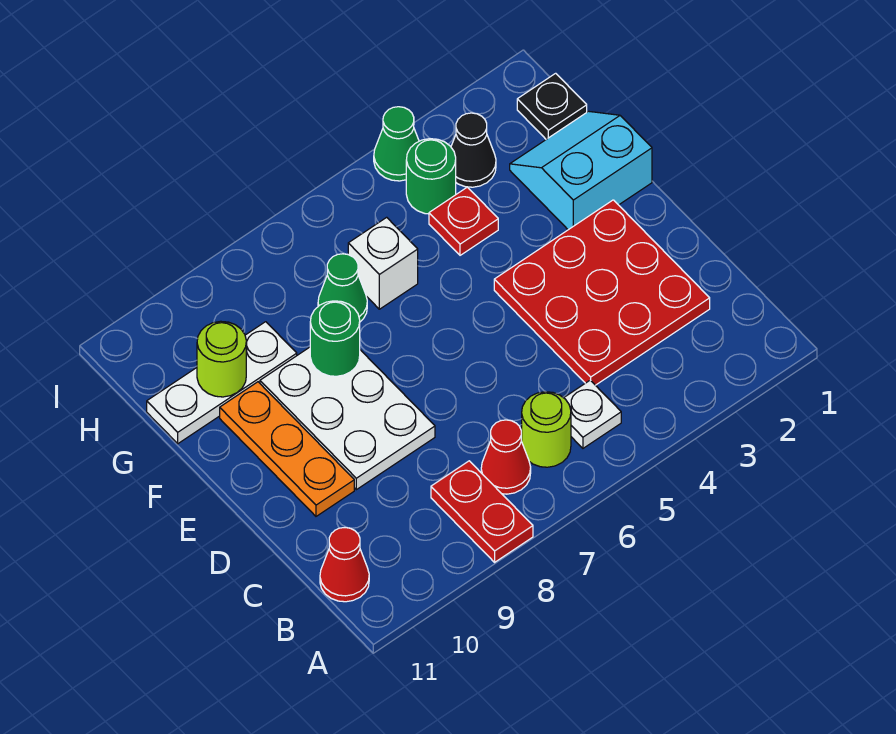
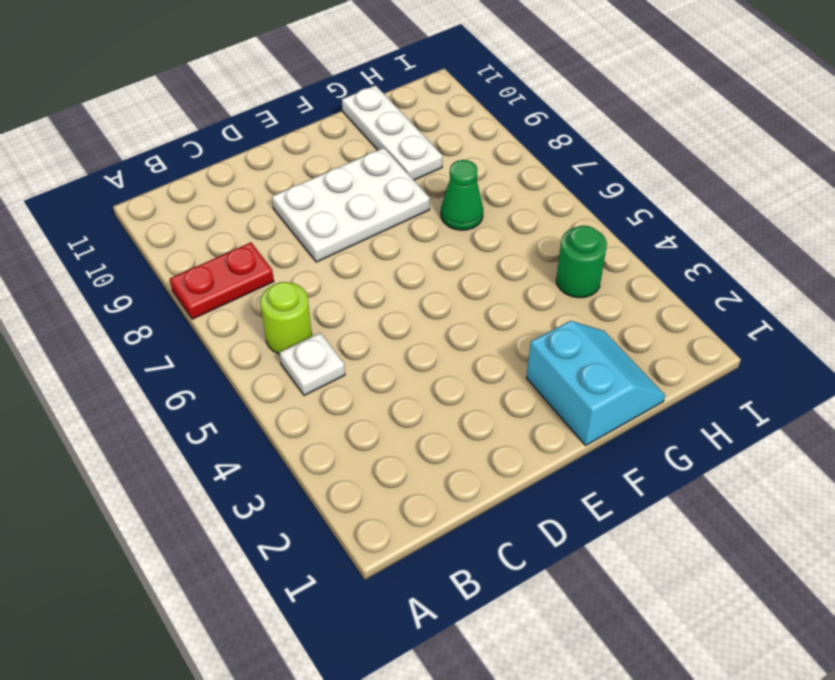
none -> red 1x1 cone [481,420,531,494]
none -> red 1x1 cone [320,528,369,602]
none -> red 3x3 plate [494,200,710,385]

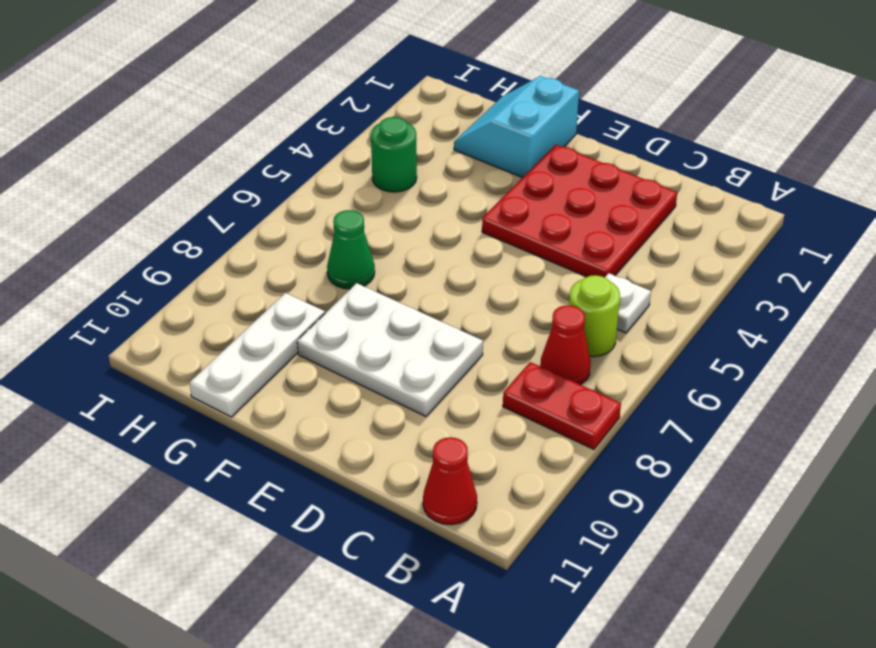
none -> orange 1x3 plate [220,382,354,516]
none -> red 1x1 plate [429,187,498,255]
none -> white 1x1 brick [348,217,418,309]

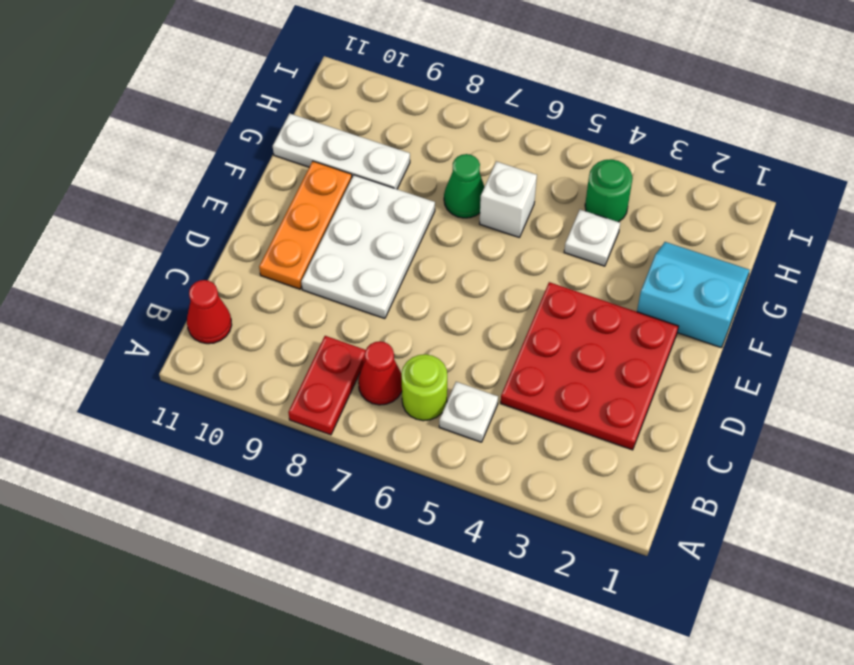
white 1x1 plate [564,210,620,266] -> red 1x1 plate [429,187,498,255]
none -> black 1x1 plate [517,73,587,139]
none -> black 1x1 cone [451,113,496,187]
none -> green 1x1 cone [374,107,419,181]

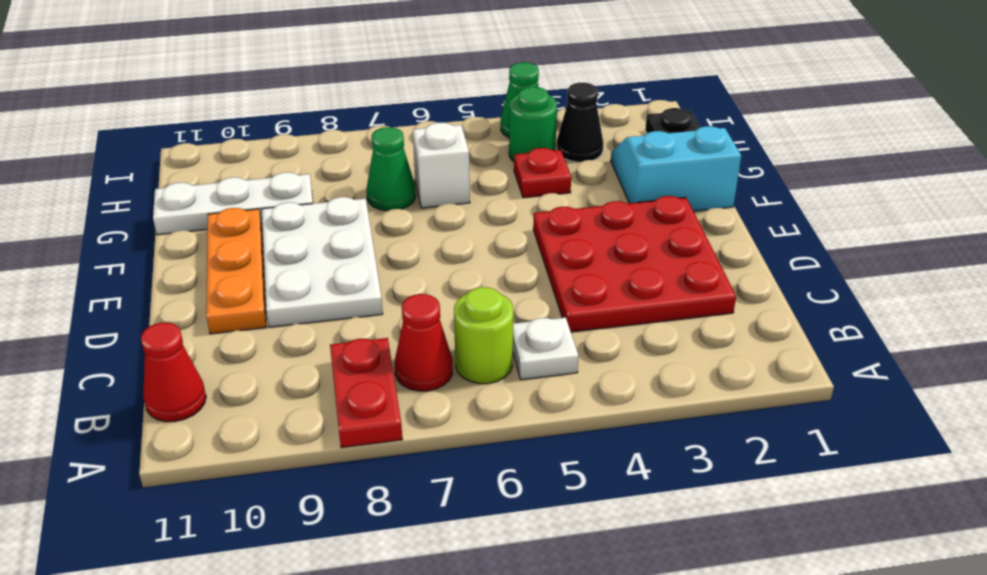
none -> green 1x1 round brick [310,301,360,376]
none -> lime 1x1 round brick [197,321,246,397]

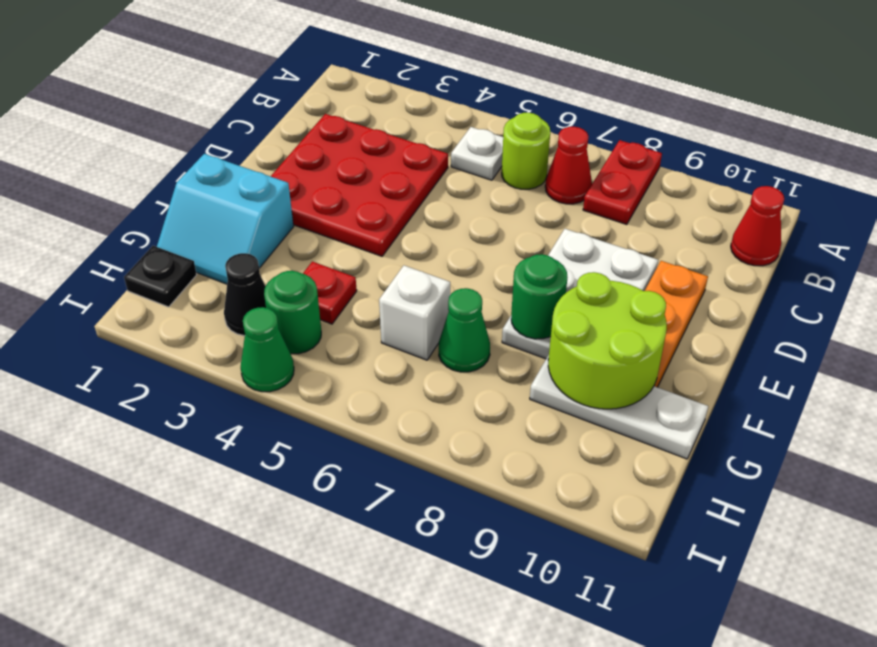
lime 2x2 round brick [548,272,667,409] -> lime 1x1 round brick [197,321,246,397]

